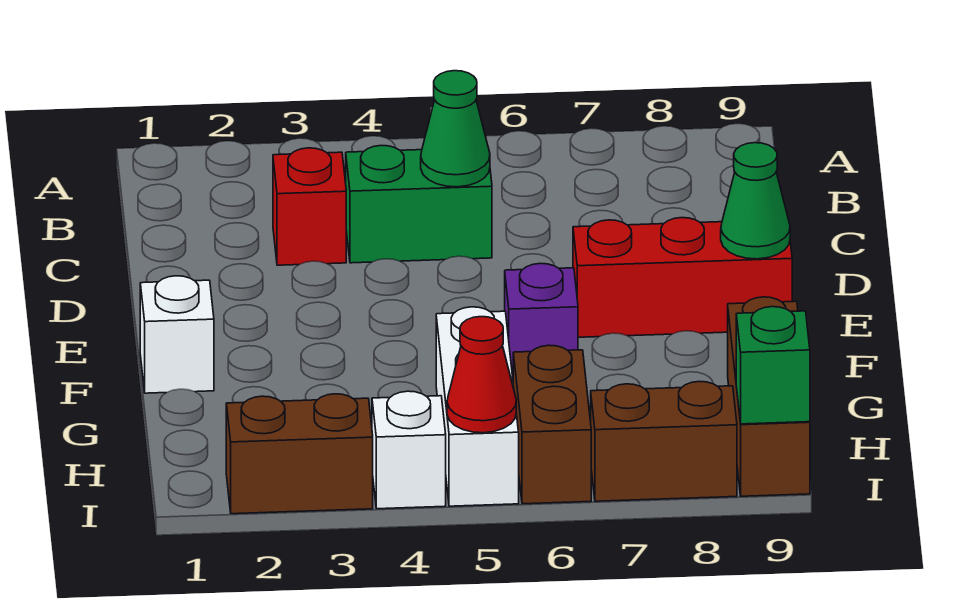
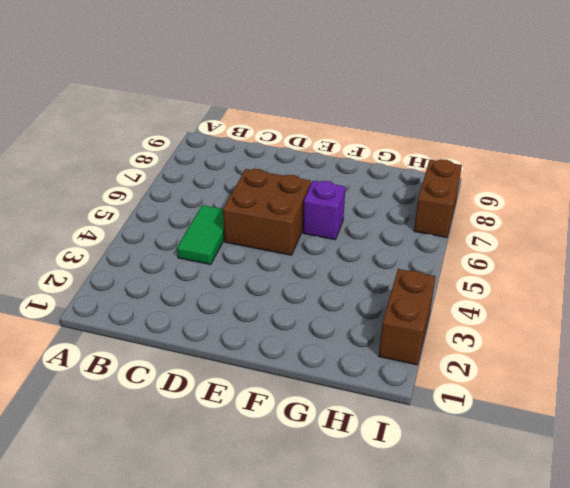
green 1x2 tile [177,205,224,265] -> green 1x2 brick [346,145,492,263]
brown 2x2 brick [223,169,311,255] -> none
none -> red 1x1 brick [273,148,346,265]
none -> red 1x3 brick [573,218,792,337]
none -> white 1x1 brick [140,276,214,393]

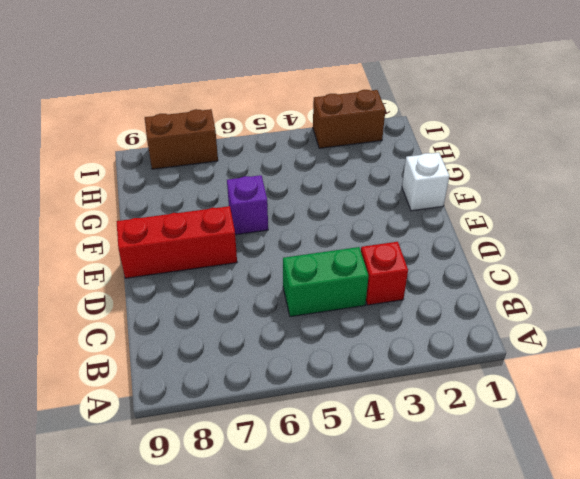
none -> white 1x3 brick [436,307,519,506]
none -> brown 1x3 brick [728,297,810,496]
none -> brown 1x2 brick [513,345,591,504]

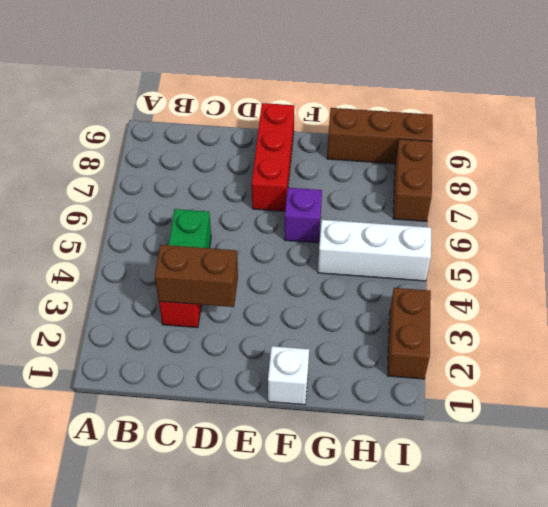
brown 1x2 brick [155,245,238,307] -> brown 1x2 brick moved to [513,345,591,504]
none -> white 1x1 brick [372,391,446,509]
none -> green 1x1 cone [421,71,490,187]
none -> green 1x1 cone [721,143,790,259]

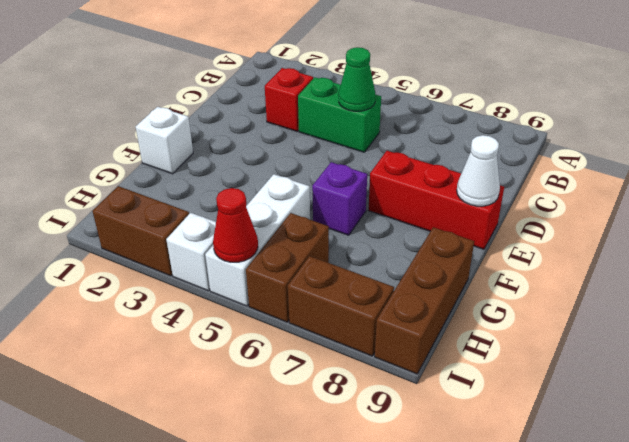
white 1x1 cone [457,135,500,206] -> green 1x1 cone [721,143,790,259]
none -> green 1x1 brick [736,307,810,424]

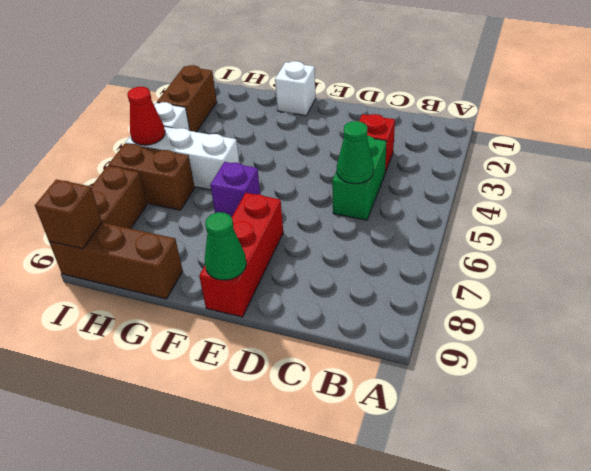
brown 1x1 brick [35,179,102,249] -> green 1x1 brick [736,307,810,424]

